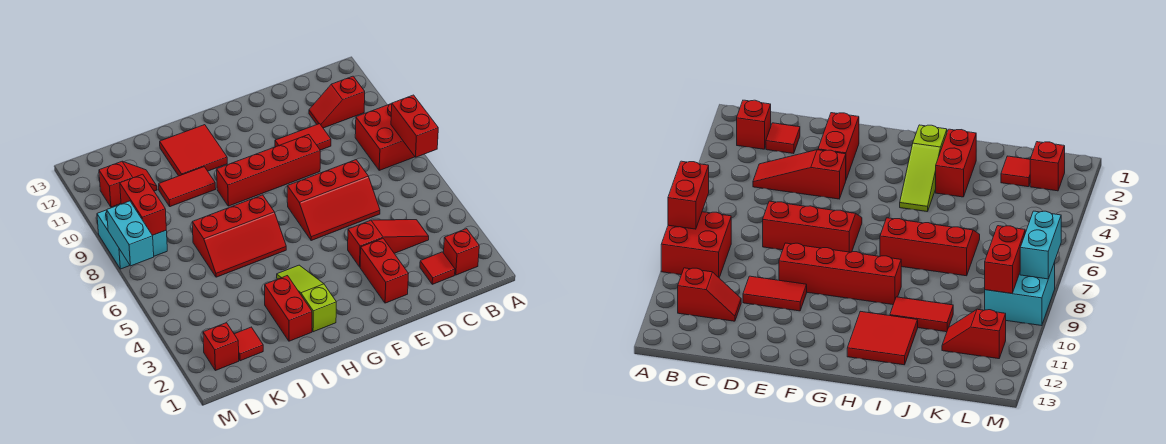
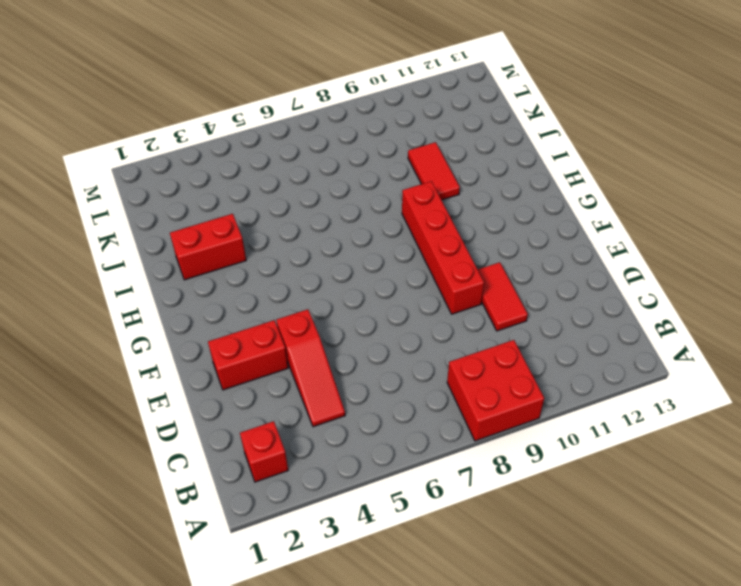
none -> red 1x2 slope [309,76,365,128]
none -> red 1x1 tile [420,252,455,284]
none -> red 2x3 slope [287,160,380,241]

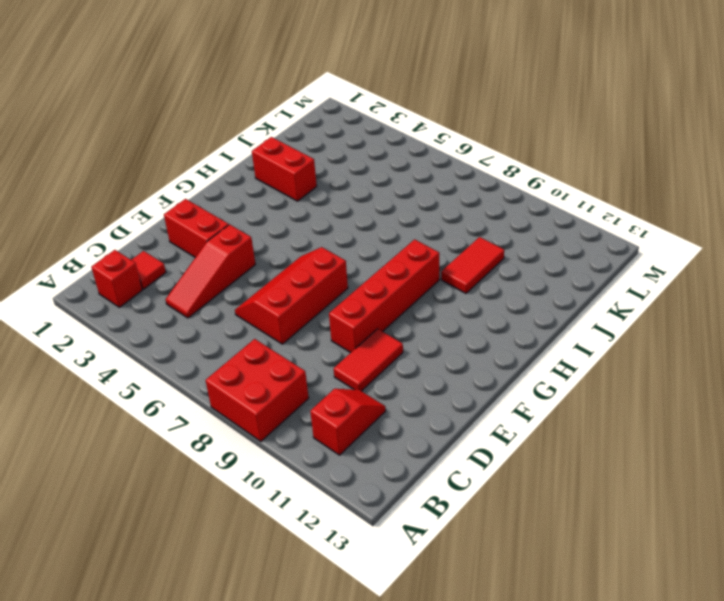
none -> lime 1x3 slope [277,265,336,332]
none -> red 2x3 slope [192,195,286,277]
none -> red 2x2 tile [160,125,227,176]

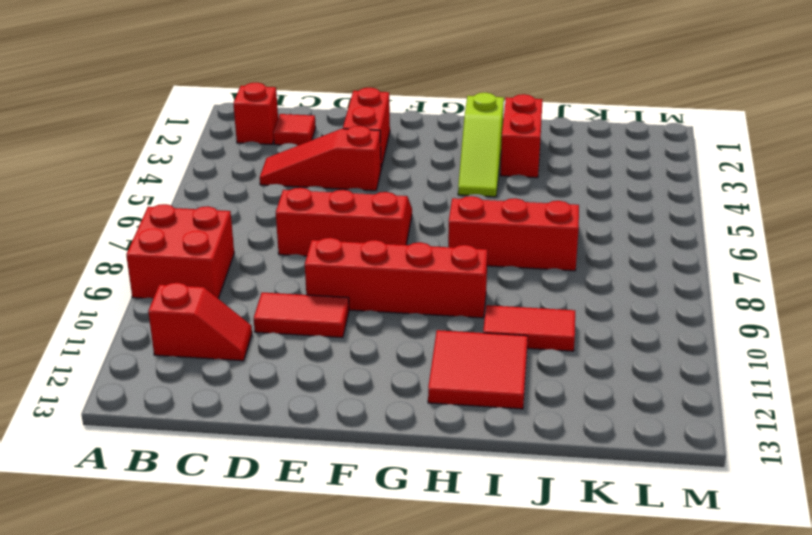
none -> red 1x1 tile [234,327,263,361]
none -> red 1x2 slope [99,161,157,207]
none -> red 1x1 brick [203,323,239,371]

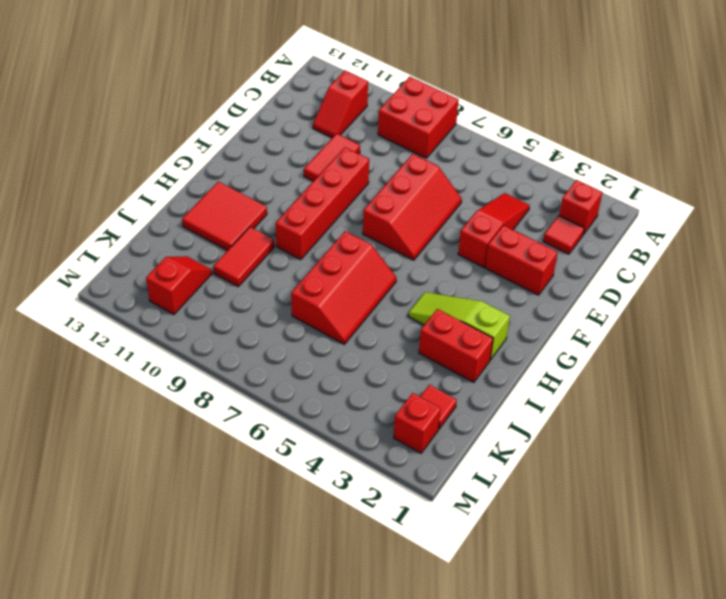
none -> cyan 2x2 brick [97,210,167,269]
none -> red 1x2 brick [391,95,438,157]
none -> red 1x2 brick [120,174,166,235]

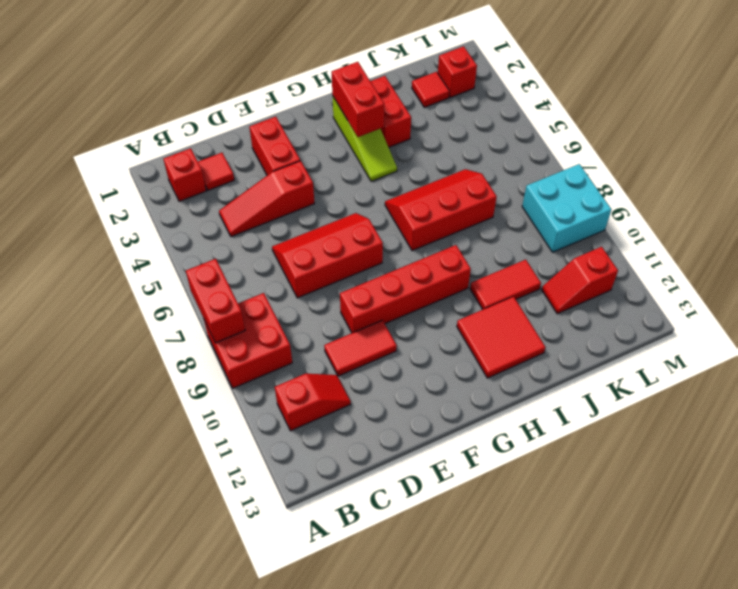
red 1x2 brick [332,62,384,137] -> red 1x2 brick moved to [120,174,166,235]
none -> cyan 1x2 brick [107,201,154,266]

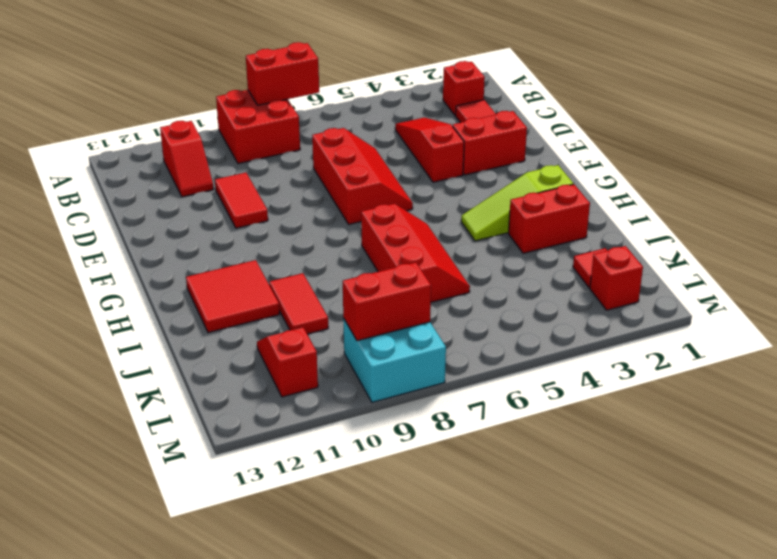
none -> red 1x4 brick [217,135,320,206]
none -> cyan 1x2 brick [107,201,154,266]

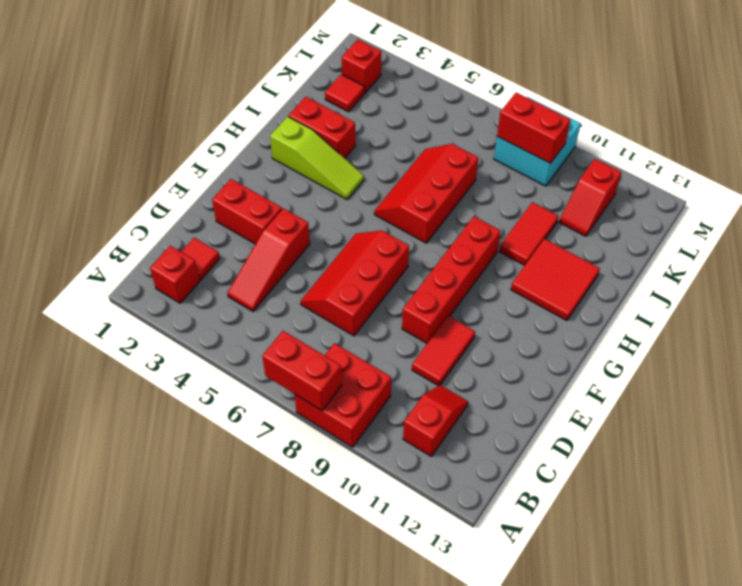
none -> cyan 1x2 brick [107,201,154,266]

